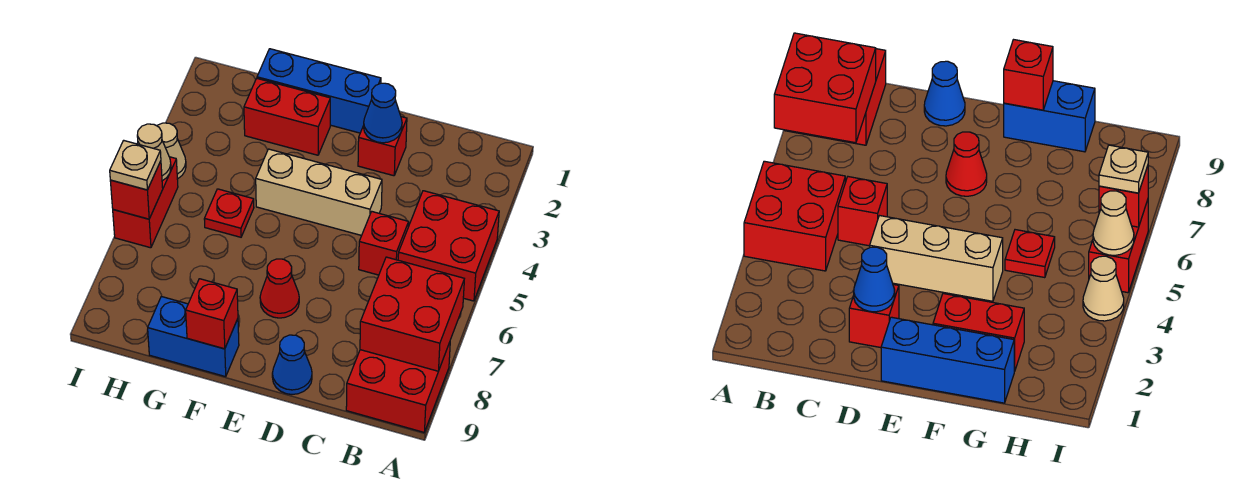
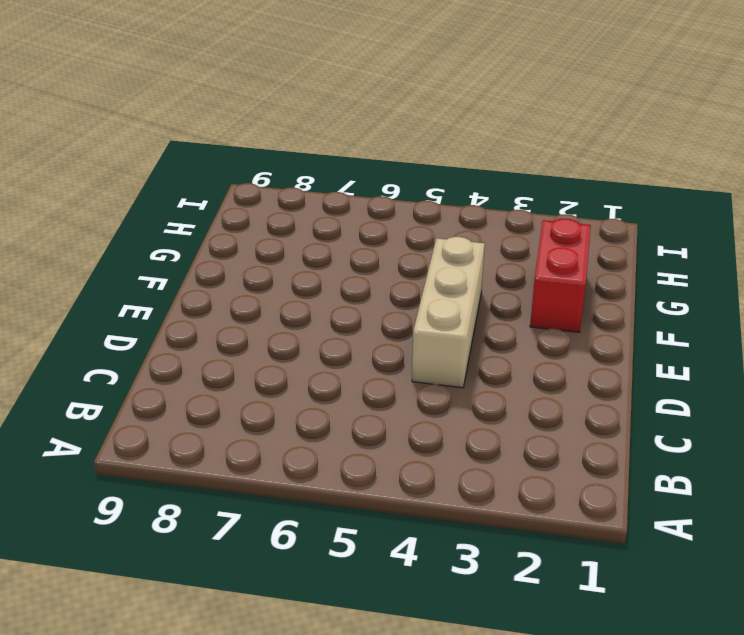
none -> red 2x2 brick [398,191,499,301]
none -> red 2x2 brick [346,342,450,432]
none -> red 1x1 brick [359,212,409,275]

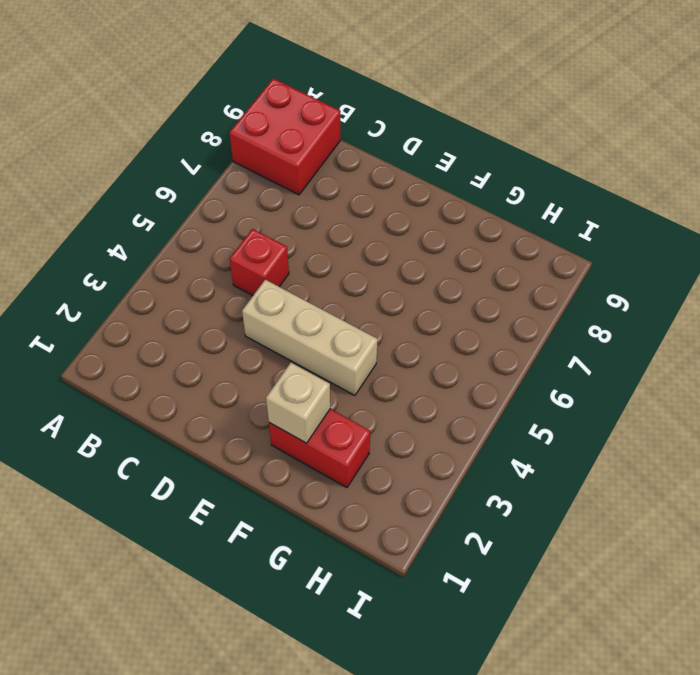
tan 1x1 brick [266,363,330,443] -> none
none -> red 2x2 brick [398,191,499,301]
none -> red 1x1 brick [358,117,407,176]
none -> blue 1x1 cone [272,335,312,394]

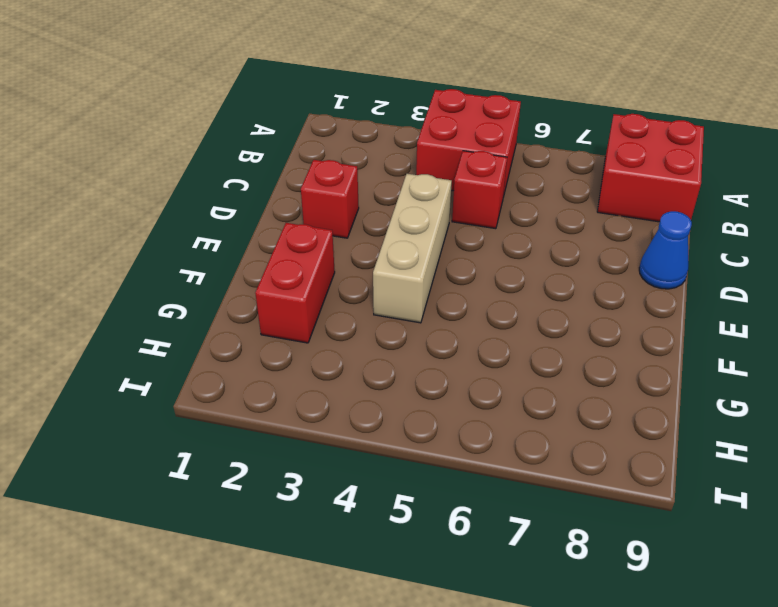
none -> blue 1x3 brick [257,49,381,133]
none -> red 1x1 cone [260,259,299,318]
none -> blue 1x2 brick [148,296,239,377]

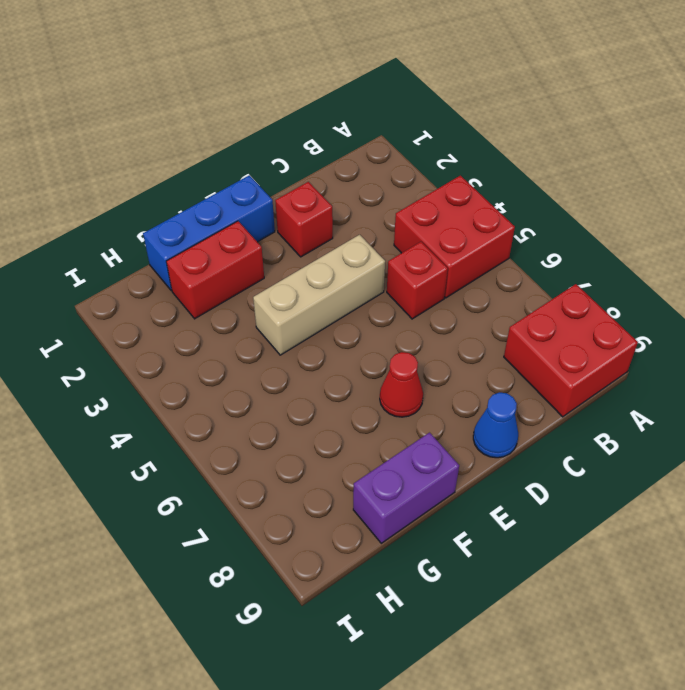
purple 1x2 brick [353,433,459,543] -> blue 1x2 brick [148,296,239,377]
none -> red 1x1 plate [204,189,254,237]
none -> tan 1x1 cone [157,123,186,179]
none -> red 1x2 brick [113,157,178,248]

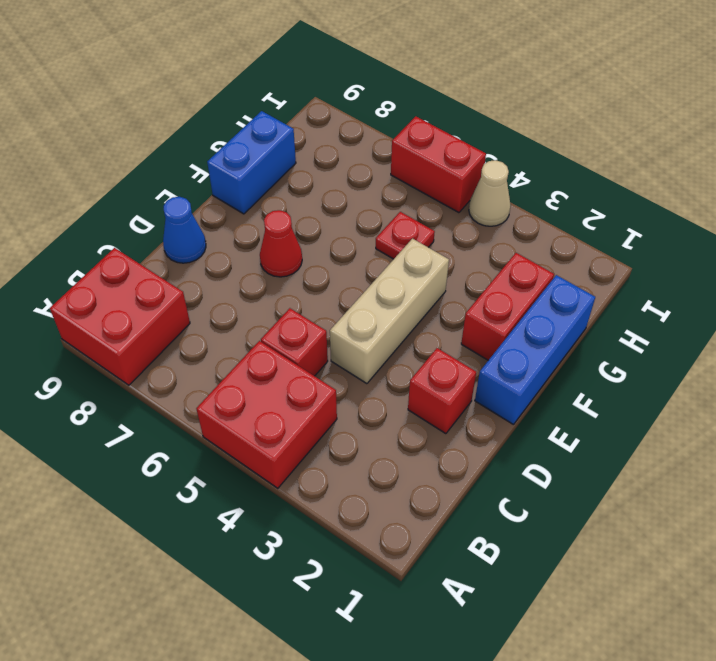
none -> red 2x2 brick [360,257,464,371]
none -> blue 1x1 cone [364,83,402,143]
none -> red 1x1 brick [186,279,238,349]

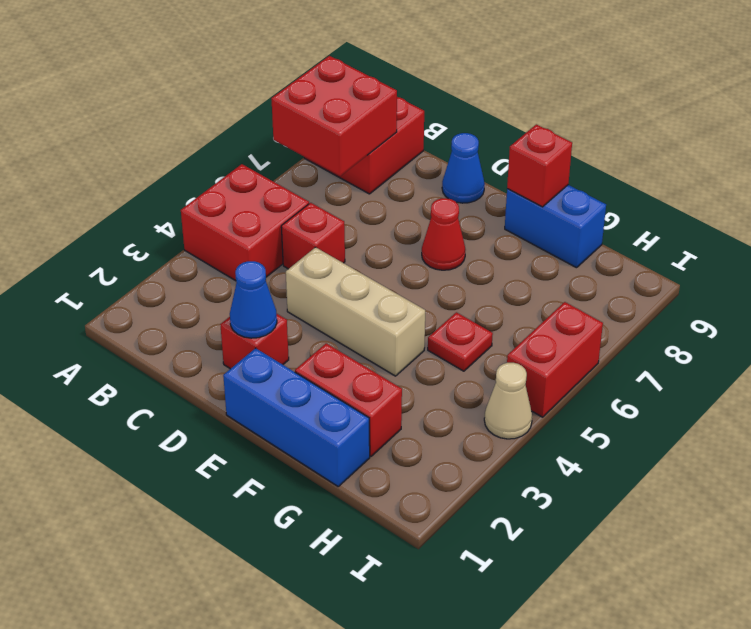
none -> tan 1x1 cone [137,124,171,181]
none -> red 1x1 brick [110,161,163,219]
none -> tan 1x1 plate [110,140,161,190]

